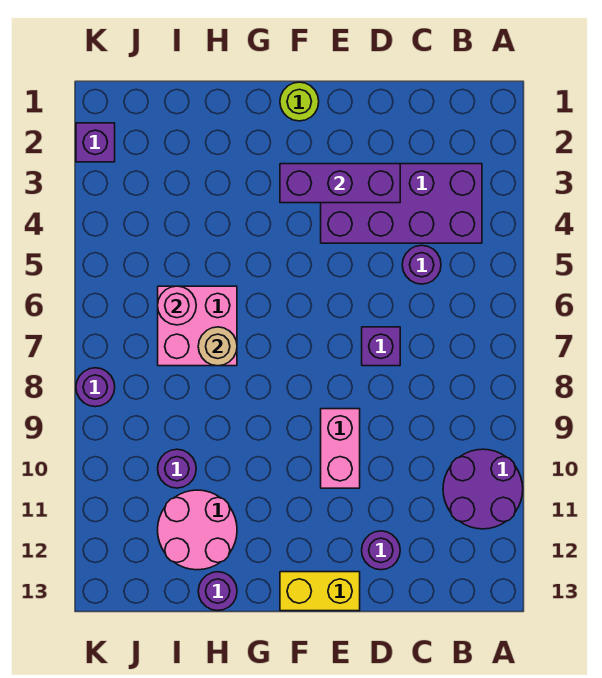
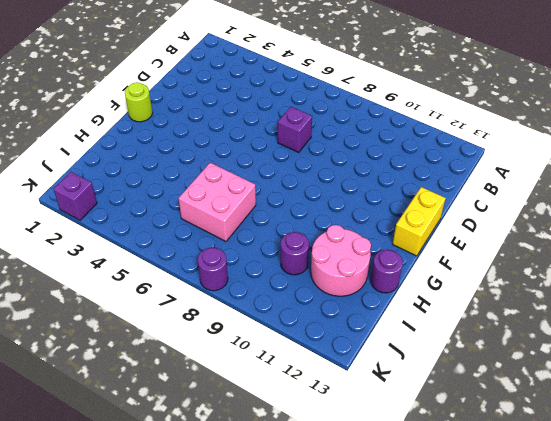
none -> purple 2x2 round brick [443,449,523,529]
none -> purple 2x4 brick [321,164,482,243]
none -> purple 1x1 round brick [402,245,441,284]

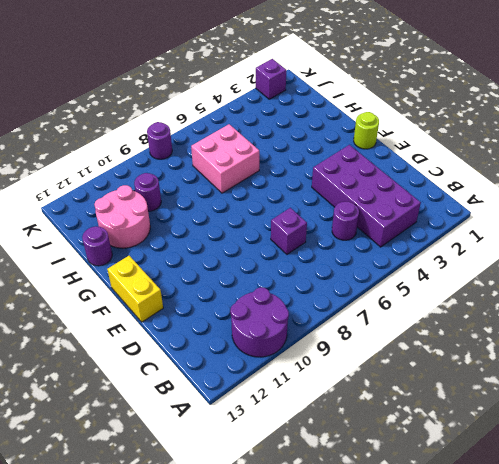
none -> purple 1x1 round brick [362,531,400,570]
none -> pink 1x2 brick [321,409,360,488]
none -> purple 1x3 brick [280,164,400,203]

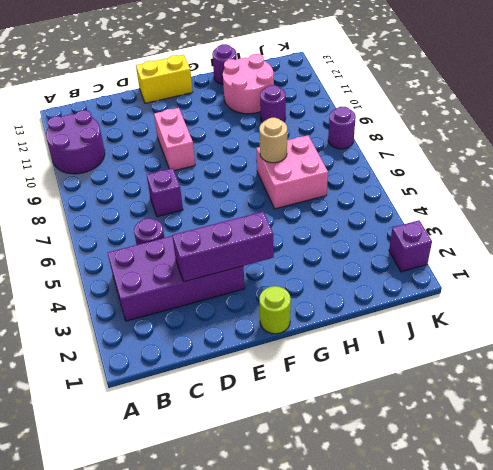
none -> purple 1x1 round brick [362,531,400,570]
none -> pink 1x1 round brick [158,286,196,325]

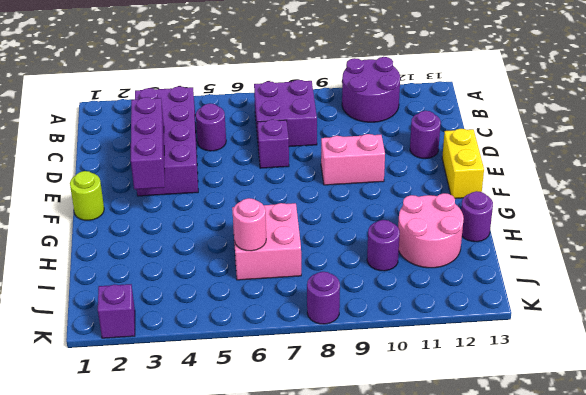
purple 2x2 brick [254,80,317,147] -> none
none -> tan 1x1 round brick [198,327,237,366]

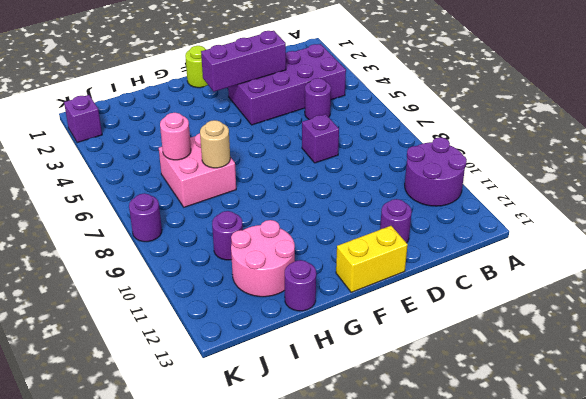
none -> pink 1x2 brick [321,409,360,488]

